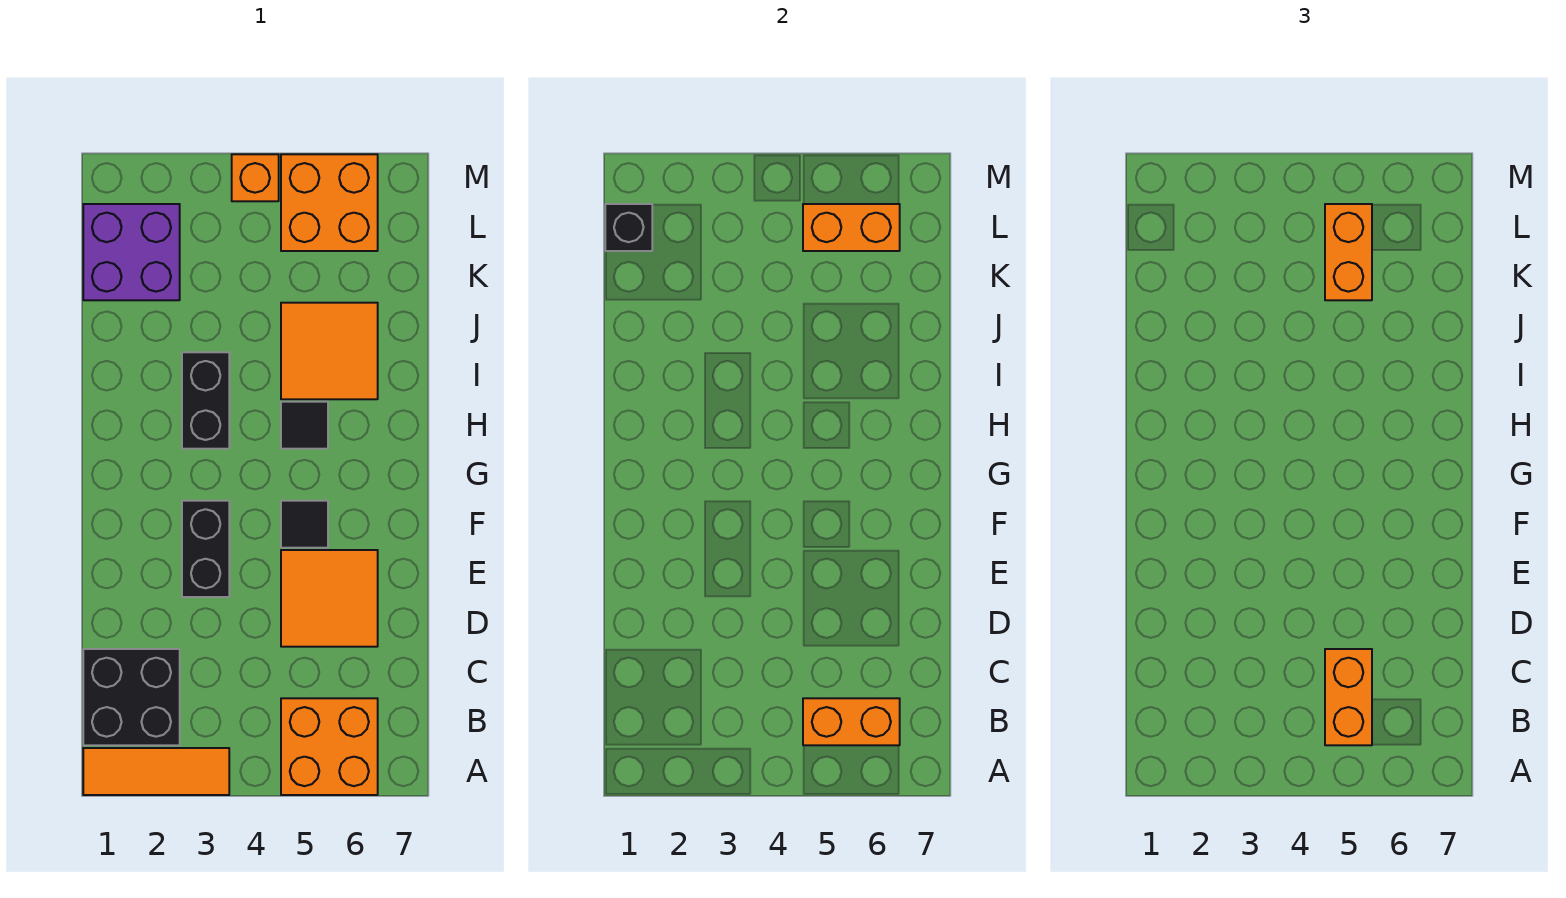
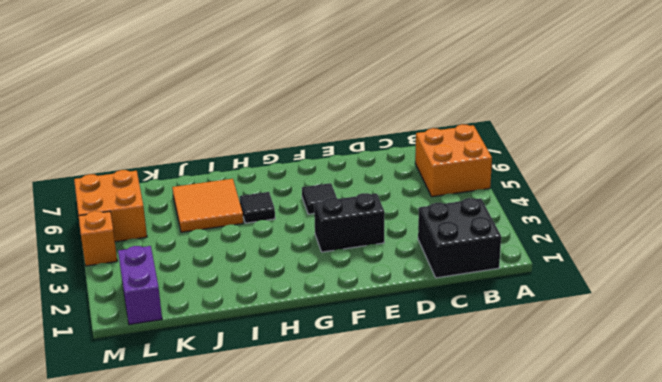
purple 1x2 brick [118,246,162,325] -> purple 2x2 brick [83,204,180,300]
none -> orange 1x3 tile [83,748,229,795]
none -> orange 2x2 tile [281,550,378,647]
none -> black 1x2 brick [182,352,229,449]

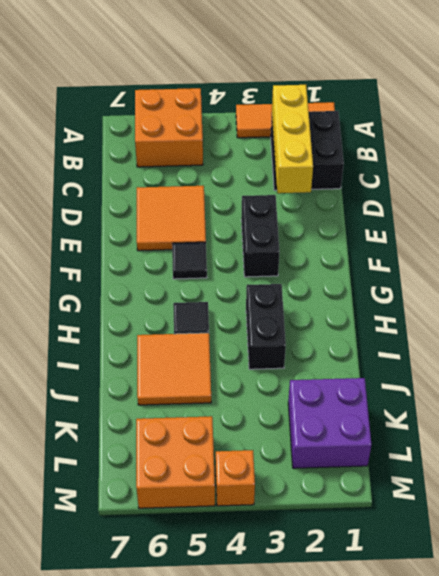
yellow 1x3 brick [272,85,313,193] -> none
none -> orange 1x2 brick [803,698,900,745]
none -> black 1x1 brick [605,204,652,251]
none -> orange 1x2 brick [803,204,900,251]

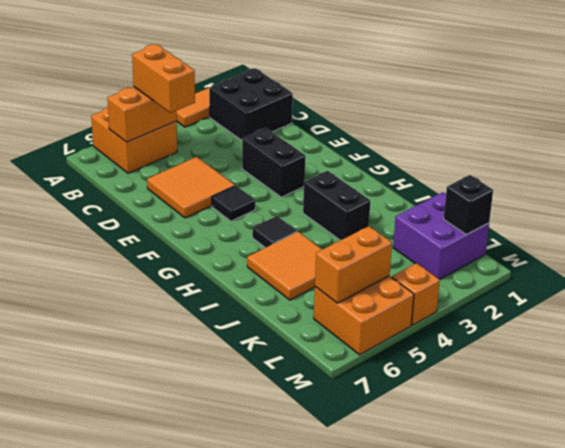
none -> orange 1x2 brick [1325,204,1372,300]

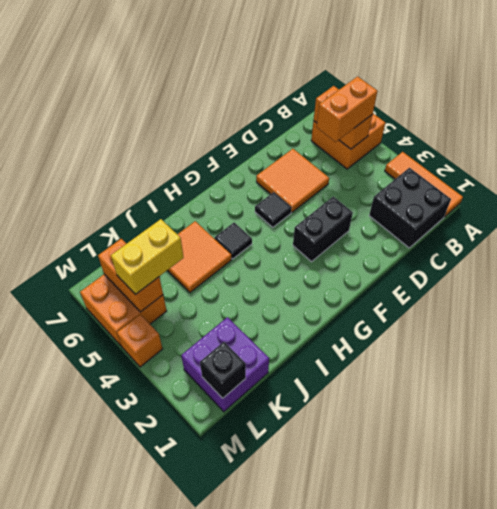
yellow 1x2 brick [111,219,184,294] -> orange 1x2 brick [1325,204,1372,300]
none -> black 1x2 brick [182,352,229,449]

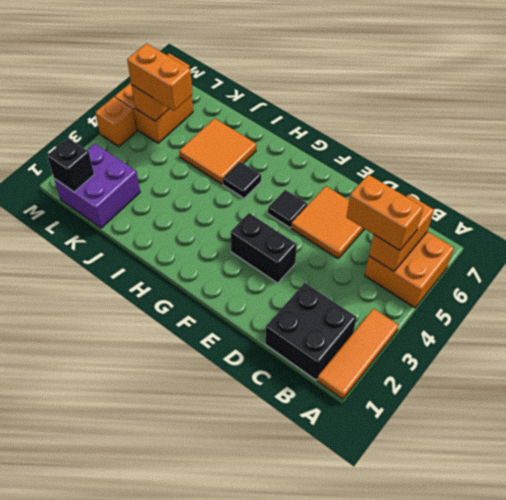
none -> black 1x2 brick [182,352,229,449]

